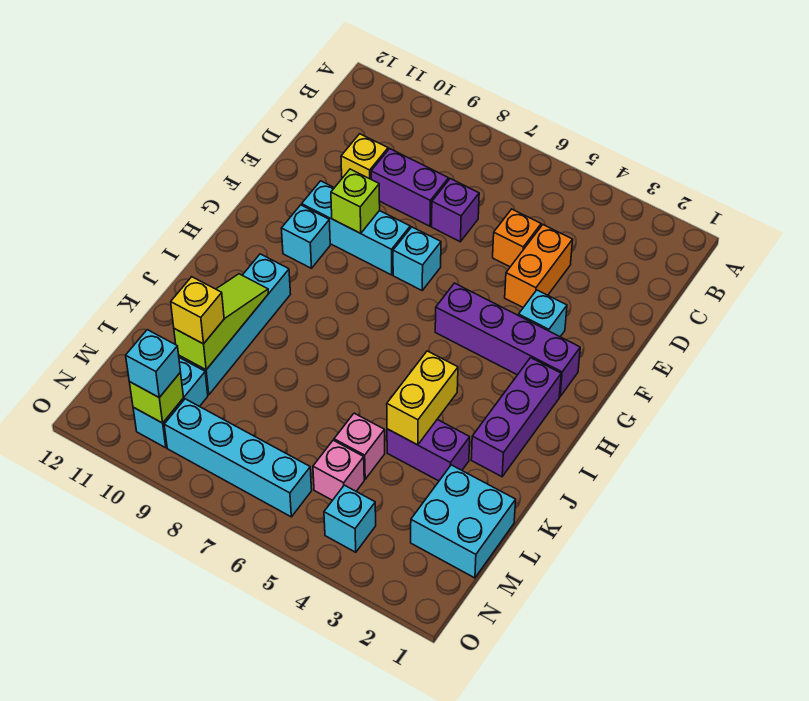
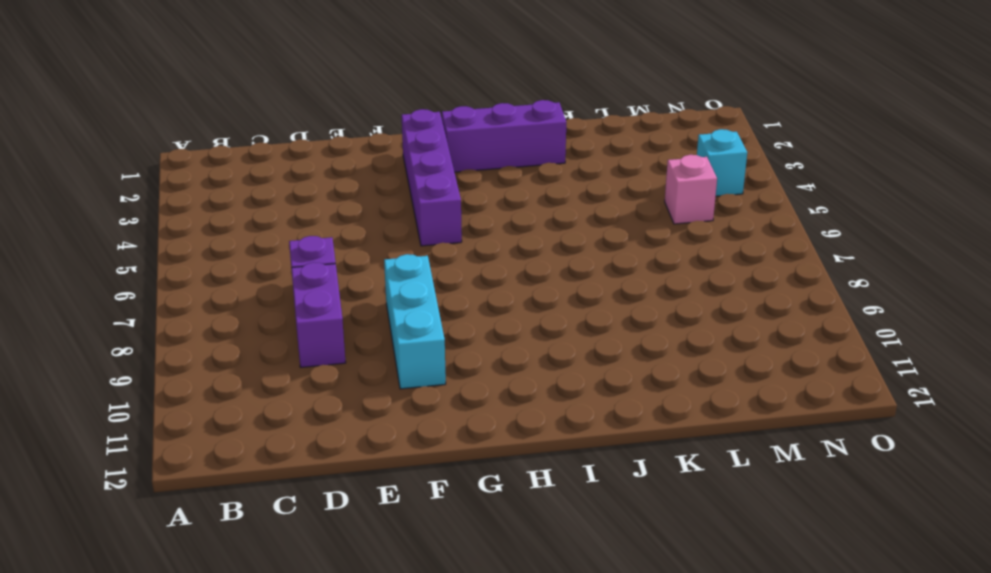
none -> orange 1x2 brick [505,225,573,307]
none -> orange 1x1 brick [493,209,541,267]
none -> yellow 1x1 brick [341,134,388,179]

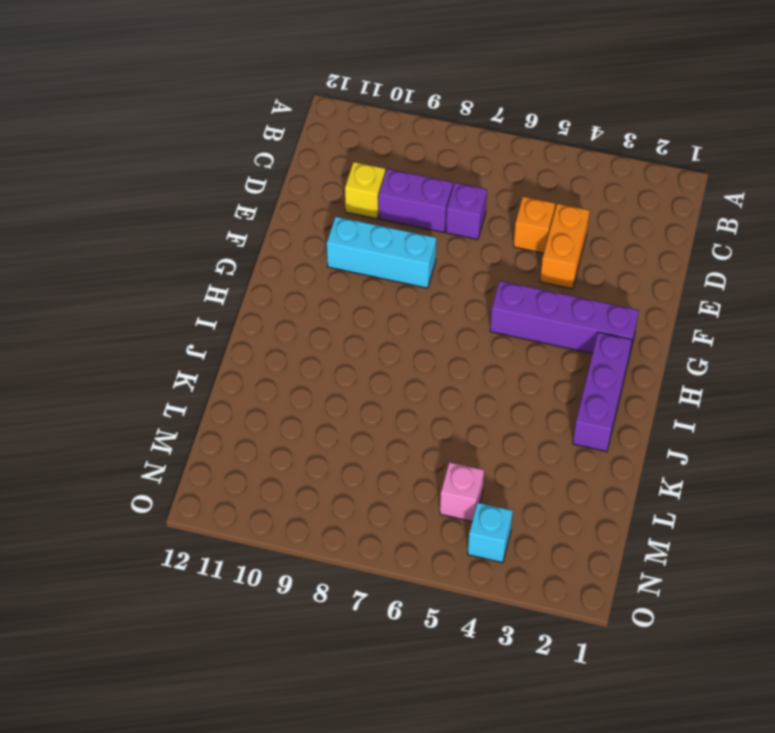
none -> cyan 1x1 brick [518,290,567,337]
none -> cyan 1x1 brick [393,227,441,290]
none -> cyan 1x1 brick [281,205,330,268]

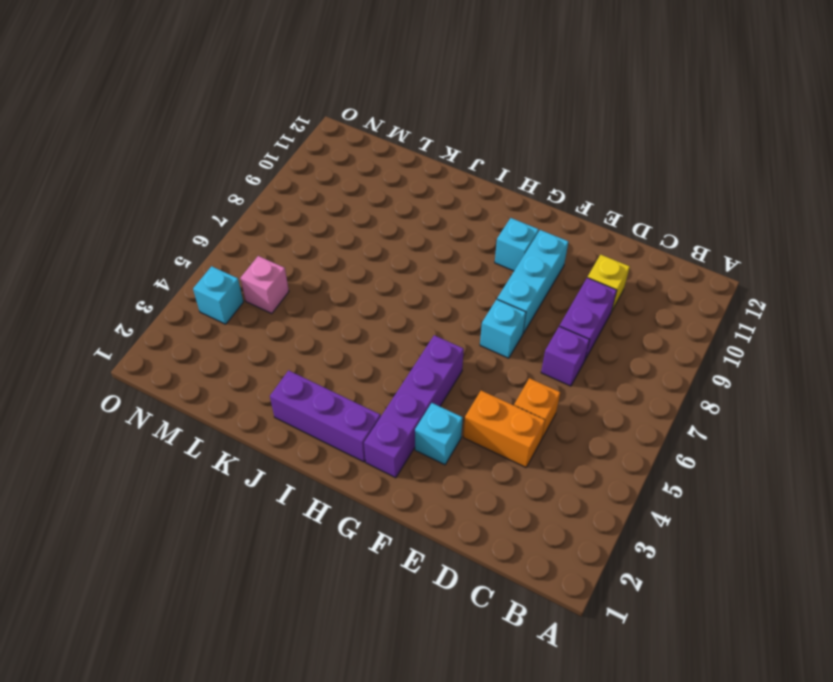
none -> cyan 1x4 brick [179,254,291,395]
none -> purple 1x2 brick [387,420,470,481]
none -> cyan 2x2 brick [411,465,516,578]

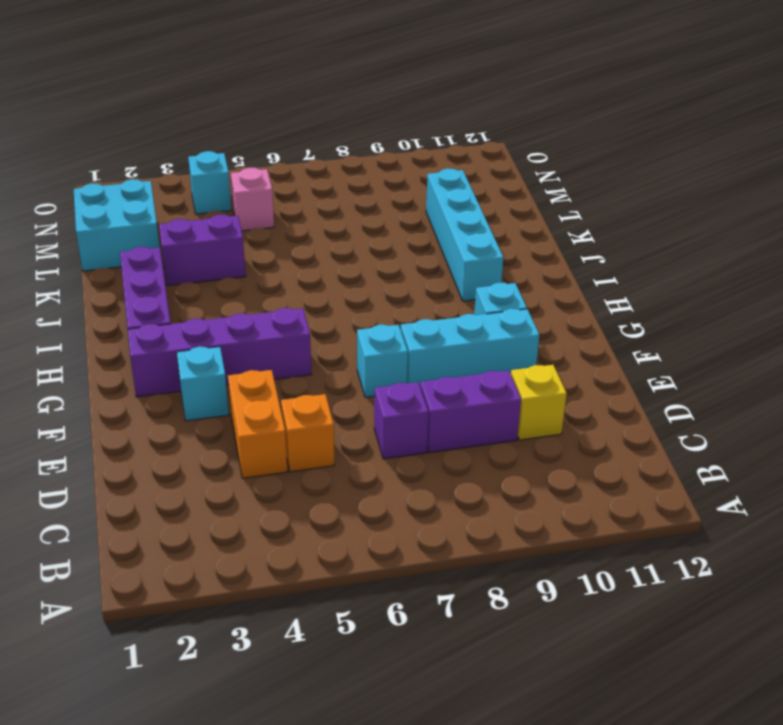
none -> pink 1x1 brick [334,413,385,479]
none -> cyan 1x2 brick [133,358,208,448]
none -> cyan 1x4 brick [164,399,312,517]

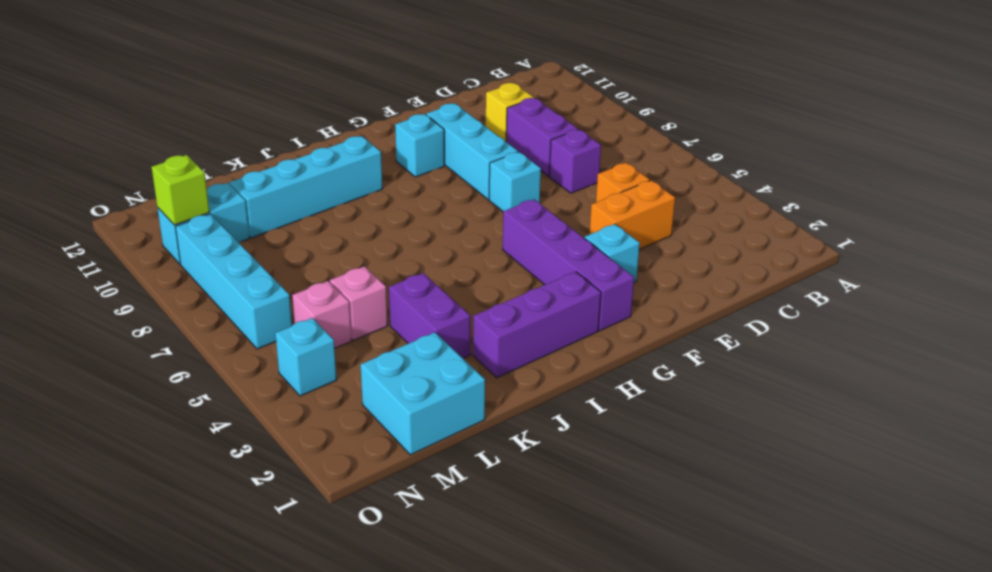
none -> lime 1x1 brick [331,169,380,234]
none -> yellow 1x2 brick [387,351,458,445]
none -> lime 1x3 slope [174,274,268,370]

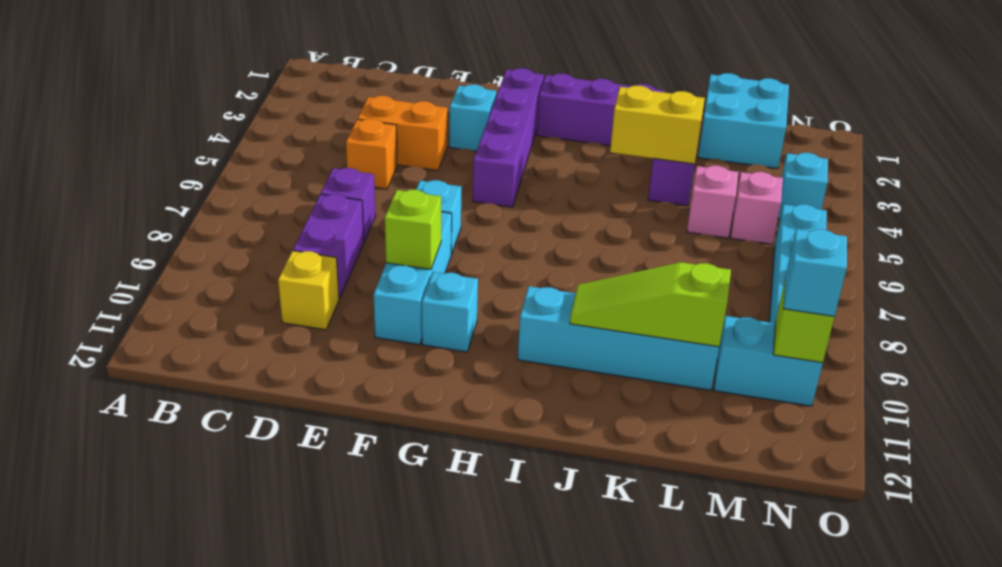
none -> yellow 1x1 brick [171,277,224,344]

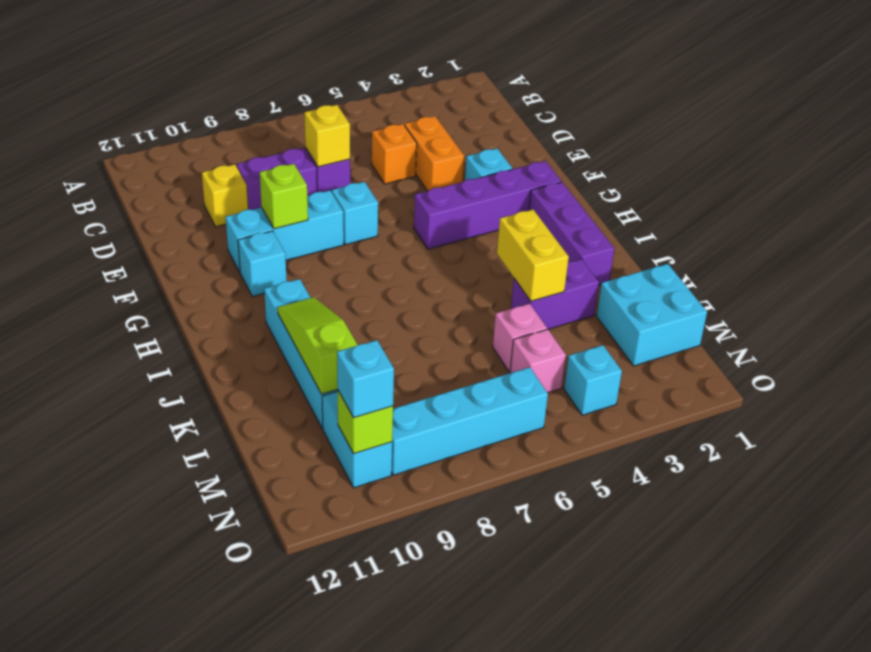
yellow 1x1 brick [304,105,350,167] -> yellow 1x1 brick moved to [171,277,224,344]

